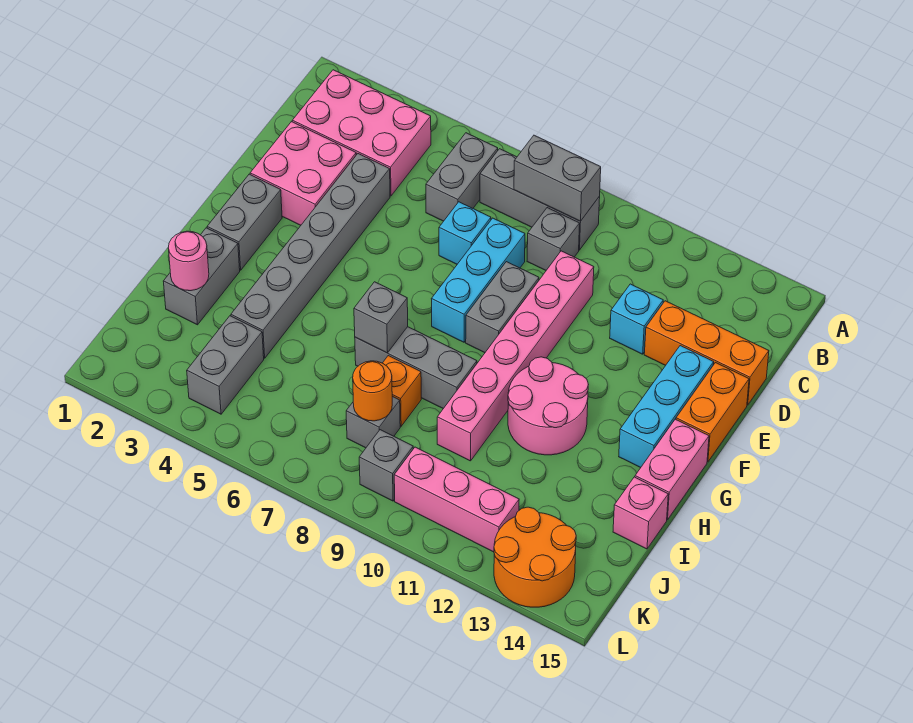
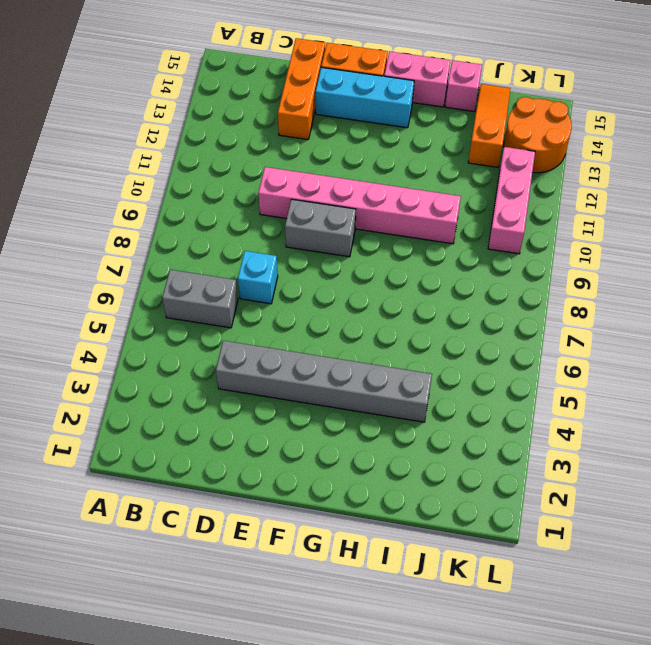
orange 1x3 slope [468,84,511,167] -> none
none -> pink 2x3 brick [292,70,431,196]
none -> grey 1x3 brick [480,149,600,250]
none -> grey 1x1 brick [527,208,580,270]
none -> pink 2x2 brick [250,122,356,225]

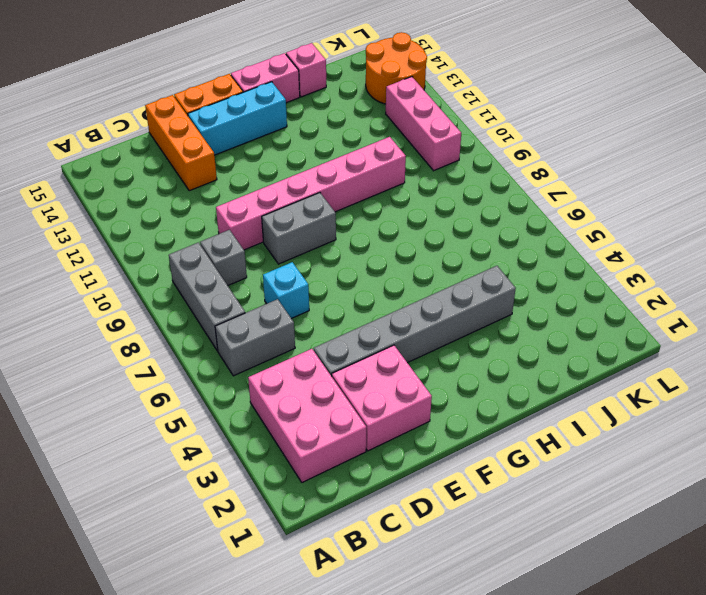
none -> cyan 1x3 brick [432,218,525,342]
none -> cyan 1x1 brick [610,284,663,354]
none -> grey 1x2 brick [207,174,282,270]
none -> pink 2x2 round brick [508,357,588,455]

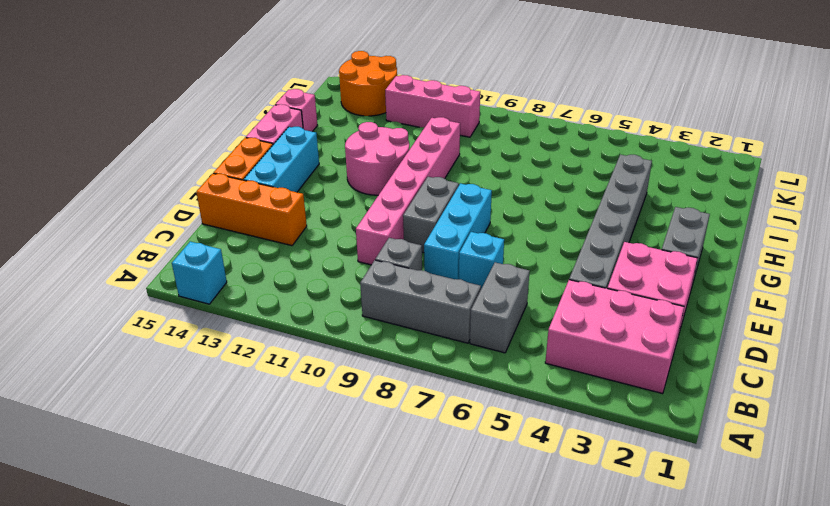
cyan 1x1 brick [172,242,227,304] -> cyan 1x1 brick moved to [610,284,663,354]
none -> grey 1x2 brick [163,228,240,325]
none -> grey 1x3 brick [355,327,477,409]
none -> orange 1x1 brick [383,356,421,426]
none -> grey 1x2 brick [187,316,264,414]

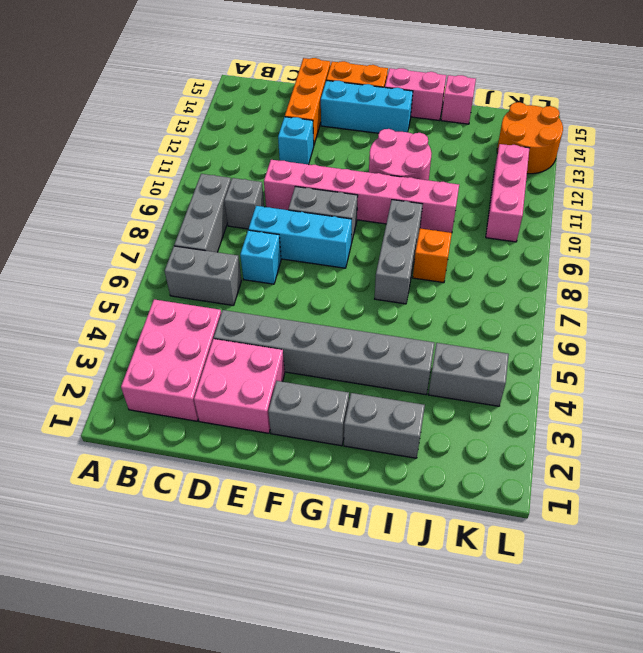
none -> grey 1x1 brick [346,396,400,448]
none -> grey 1x1 brick [359,430,413,501]
none -> grey 1x2 brick [514,135,601,221]
none -> grey 1x1 brick [354,282,408,353]

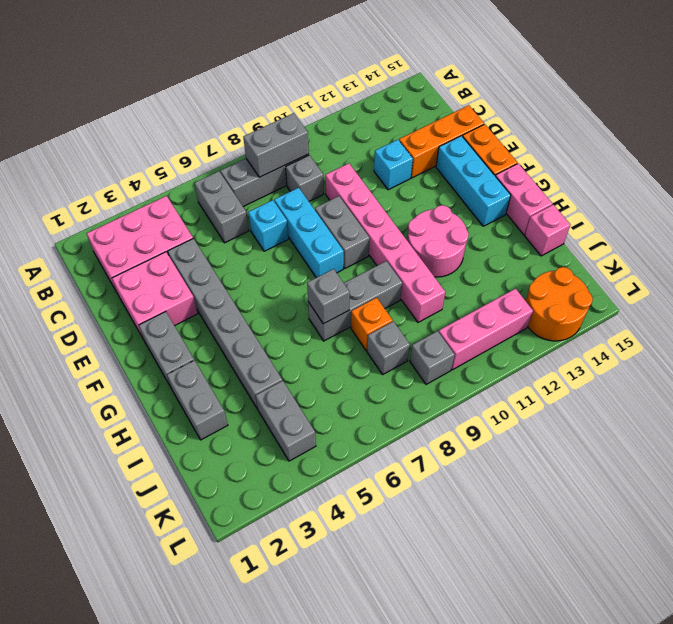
none -> pink 1x1 round brick [168,231,209,291]
none -> orange 1x1 round brick [353,361,392,421]

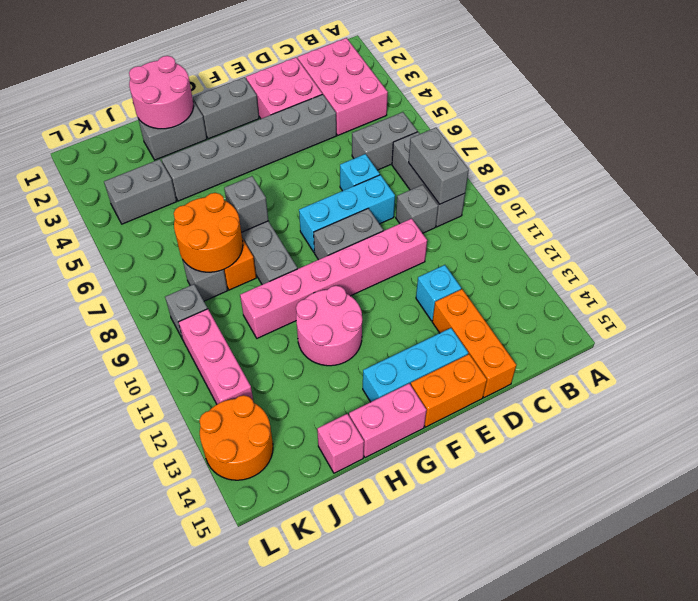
pink 2x2 round brick [129,56,194,129] -> pink 1x1 round brick [168,231,209,291]
orange 2x2 round brick [174,193,243,272] -> orange 1x1 round brick [353,361,392,421]

